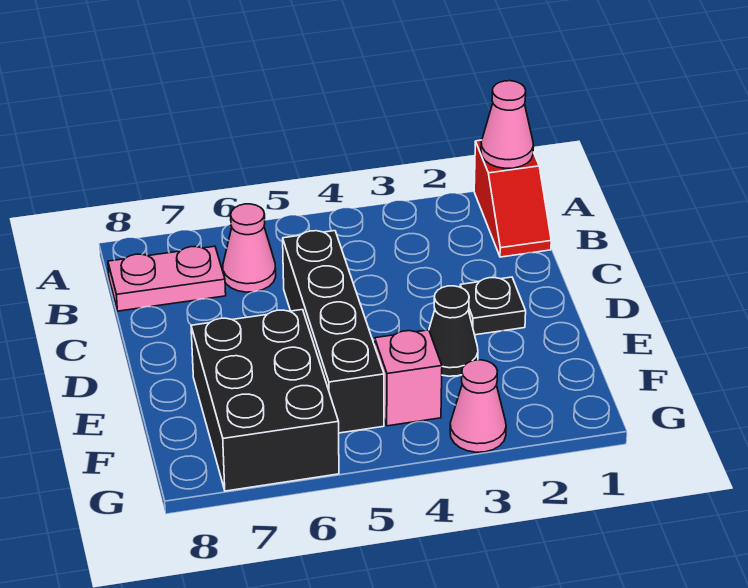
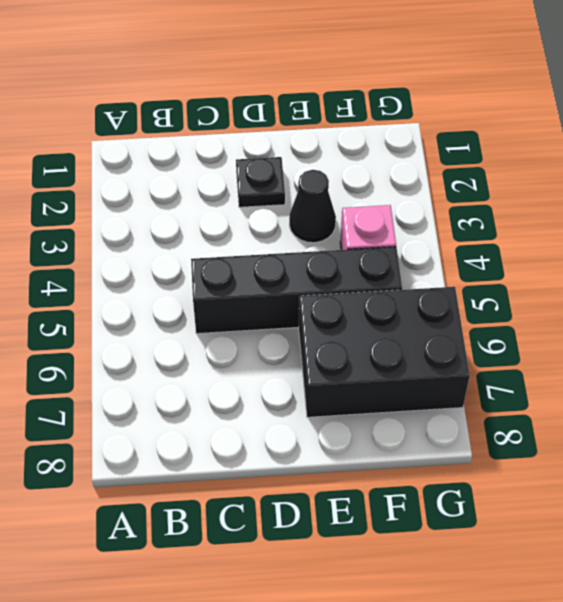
none -> red 1x2 slope [474,140,551,257]
none -> pink 1x1 cone [223,204,276,292]

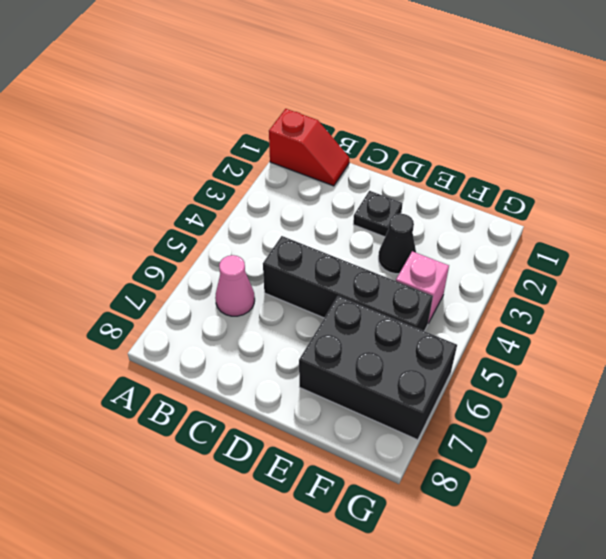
none -> pink 1x2 plate [108,246,226,311]
none -> pink 1x1 cone [450,360,506,452]

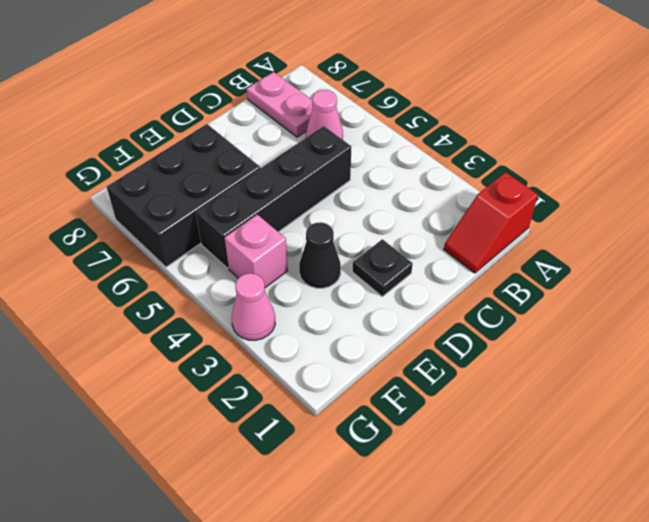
none -> pink 1x1 cone [481,81,534,168]

